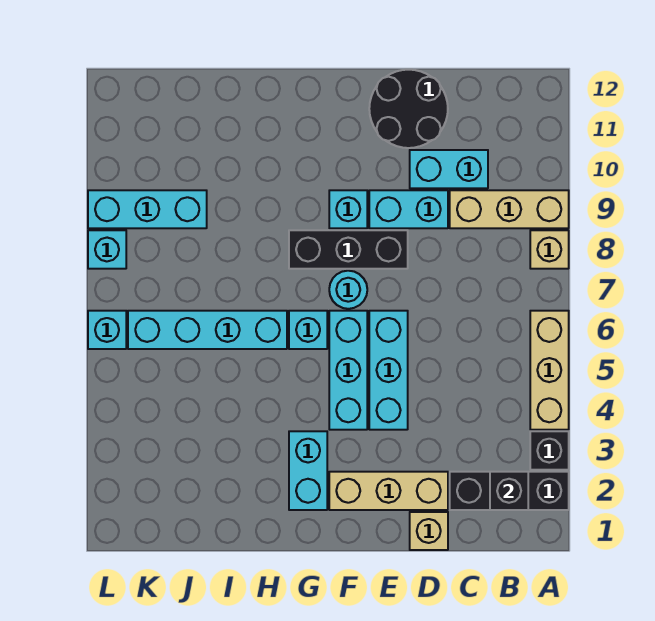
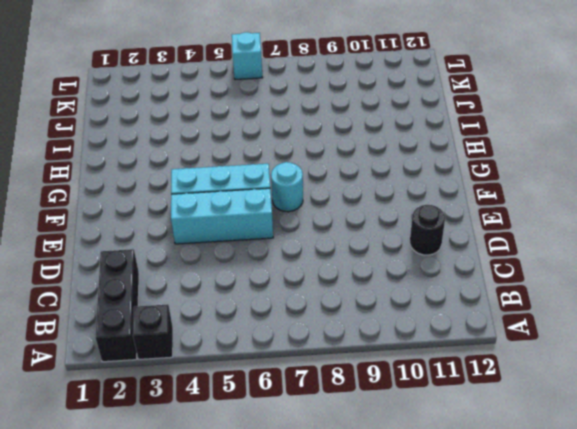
black 1x1 round brick [410,205,445,255] -> black 2x2 round brick [369,70,448,148]
none -> tan 1x3 brick [530,311,569,430]
none -> tan 1x1 brick [530,230,569,269]
none -> tan 1x3 brick [450,190,569,228]

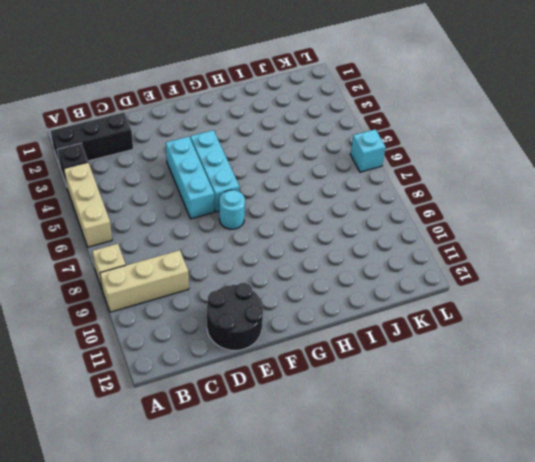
none -> cyan 1x2 brick [410,150,488,188]
none -> tan 1x1 brick [410,512,448,550]
none -> tan 1x3 brick [329,472,448,510]

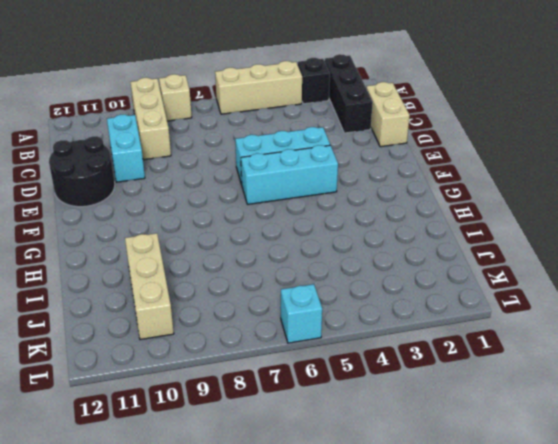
tan 1x2 brick [366,82,410,147] -> tan 1x1 brick [410,512,448,550]
tan 1x3 brick [125,233,174,340] -> tan 1x3 brick moved to [329,472,448,510]
none -> cyan 1x2 brick [369,190,448,228]
none -> black 1x3 brick [289,230,408,269]
none -> cyan 1x1 round brick [329,271,367,309]

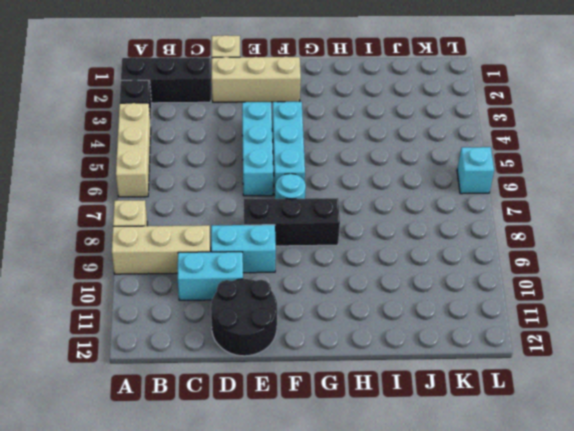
none -> cyan 1x1 brick [329,190,367,228]
none -> cyan 1x2 brick [289,431,327,510]
none -> cyan 1x1 brick [289,311,327,349]

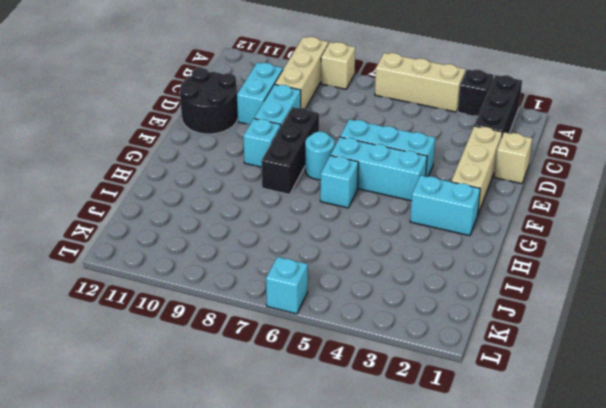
none -> cyan 1x4 brick [128,311,287,349]
none -> cyan 1x3 brick [88,190,207,228]
none -> cyan 1x1 brick [88,230,126,269]

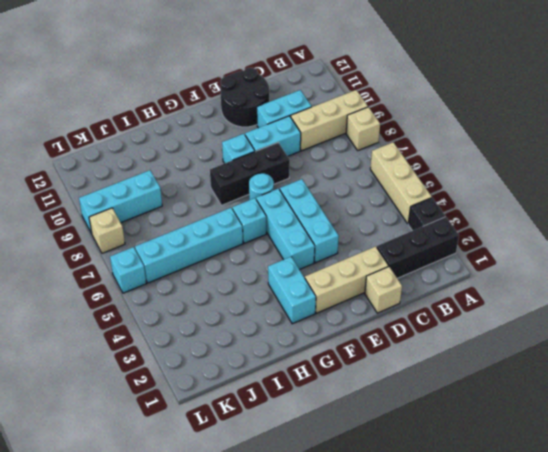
tan 1x1 brick [89,208,125,253] -> cyan 1x1 brick [88,230,126,269]
none -> black 1x1 brick [490,472,528,510]

